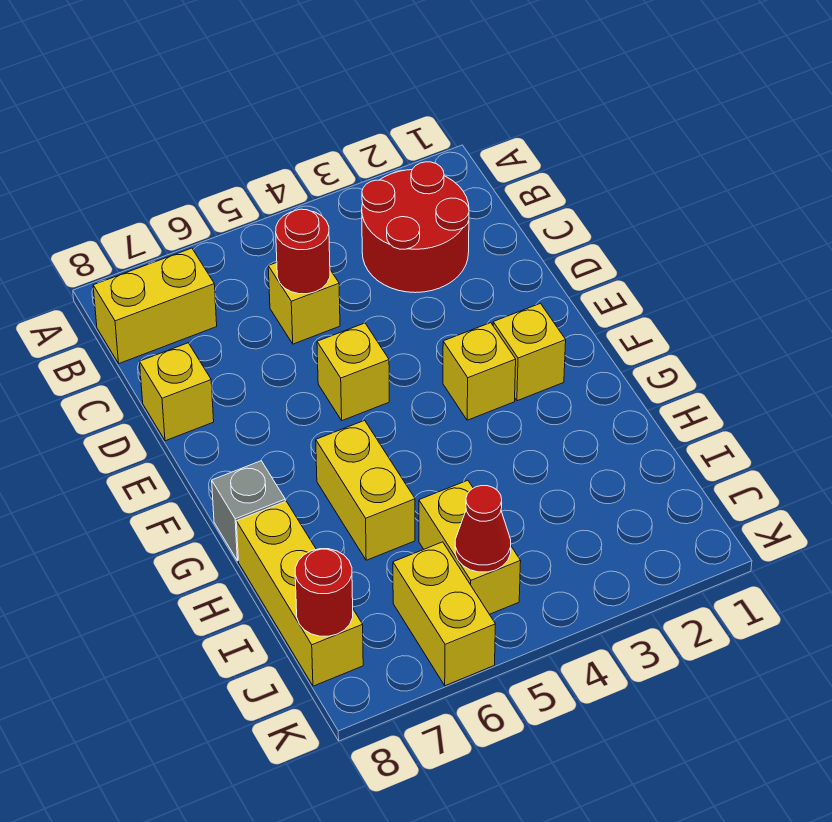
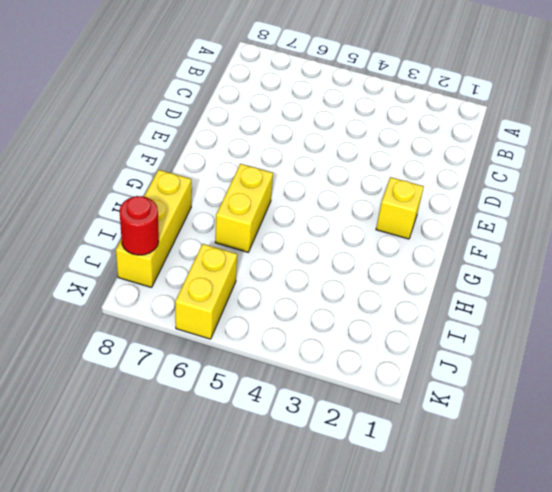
none -> red 2x2 round brick [362,162,469,293]
none -> yellow 1x2 brick [93,248,217,363]
none -> yellow 1x1 brick [268,263,340,344]

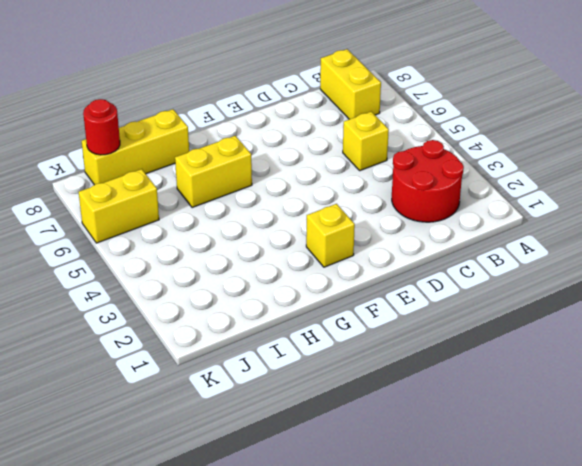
none -> yellow 1x1 brick [140,343,214,441]
none -> yellow 1x1 brick [317,323,389,421]
none -> yellow 1x1 brick [443,323,516,420]

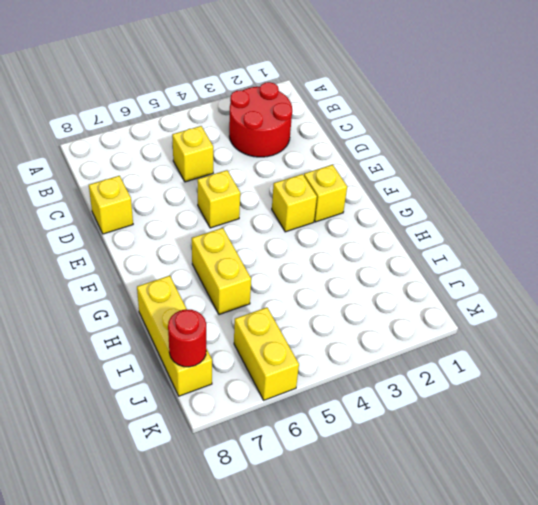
none -> yellow 1x2 brick [93,248,217,363]
none -> grey 1x1 brick [212,461,285,561]
none -> yellow 1x2 brick [419,480,521,614]

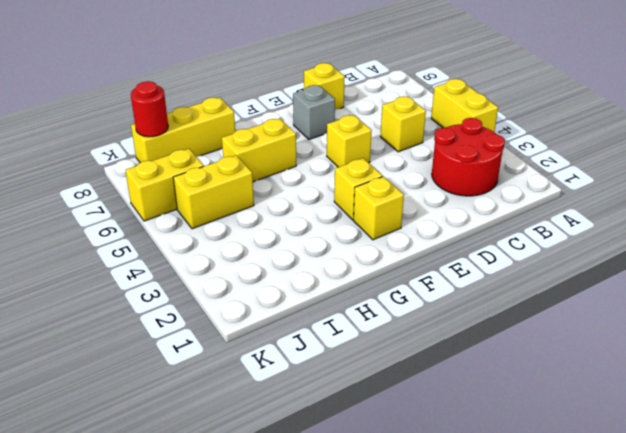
yellow 1x2 brick [431,79,498,132] -> yellow 1x2 brick moved to [93,248,217,363]
grey 1x1 brick [293,85,335,140] -> grey 1x1 brick moved to [212,461,285,561]
none -> red 1x1 round brick [276,209,330,294]
none -> red 1x1 cone [455,486,511,572]

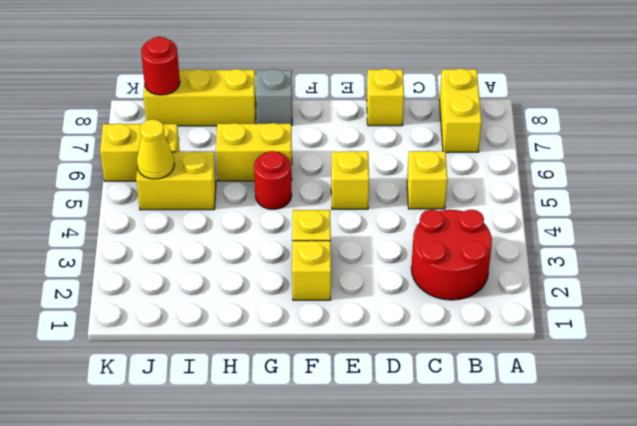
red 1x1 round brick [254,151,292,209] -> red 1x1 round brick moved to [276,209,330,294]
yellow 1x1 cone [137,119,174,179] -> red 1x1 cone [455,486,511,572]

